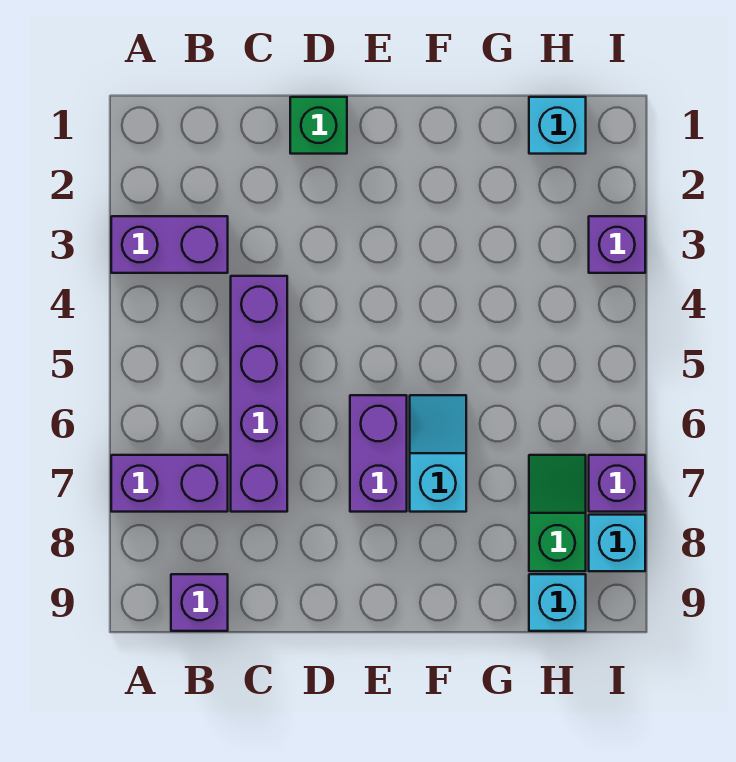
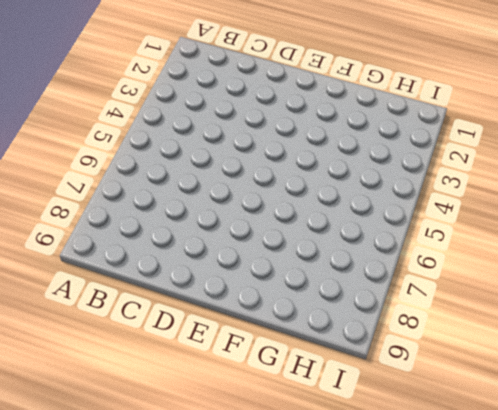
none -> purple 1x2 brick [111,216,228,273]
none -> purple 1x2 brick [111,455,228,512]
none -> purple 1x1 brick [171,574,228,631]

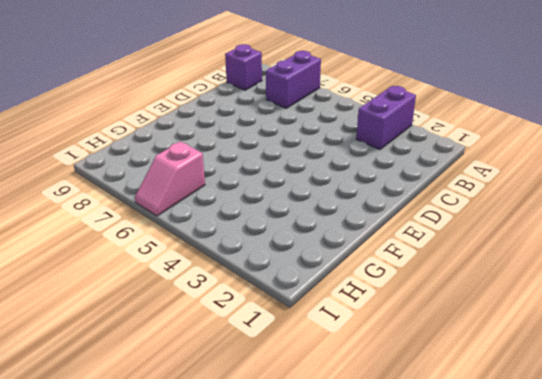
pink 1x2 slope [135,142,205,216] -> none
none -> purple 1x4 brick [231,276,287,512]
none -> green 1x1 brick [290,97,347,154]
none -> purple 1x2 brick [350,395,407,512]

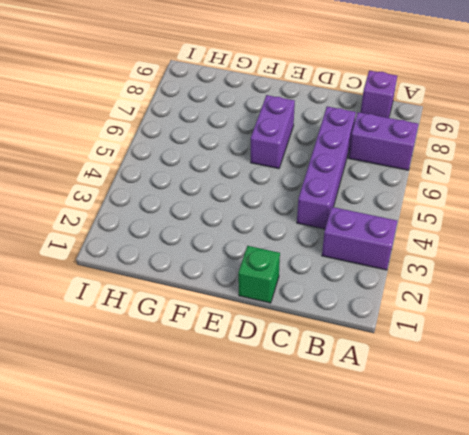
none -> cyan 1x2 slope [410,395,466,512]
none -> cyan 1x1 brick [529,97,586,154]
none -> green 1x2 slope [529,455,586,571]

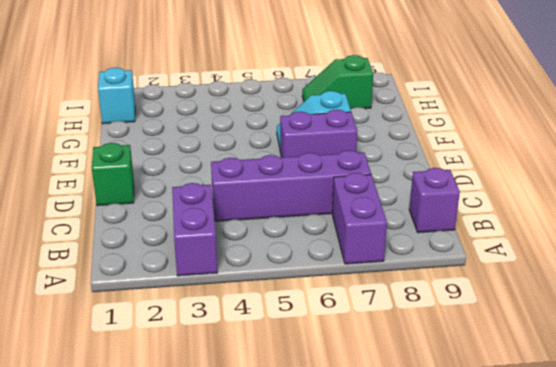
none -> cyan 1x1 brick [529,574,586,631]
none -> purple 1x1 brick [589,216,645,273]
none -> purple 1x1 brick [589,455,645,512]

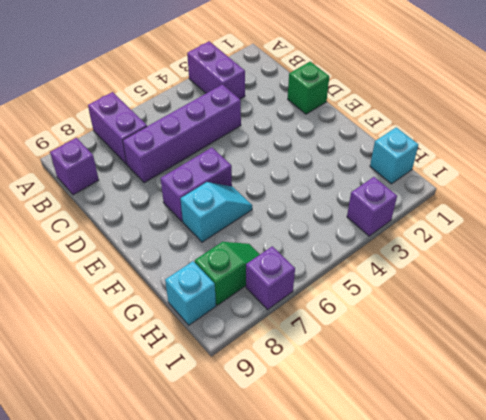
none -> cyan 1x1 brick [589,515,645,571]

